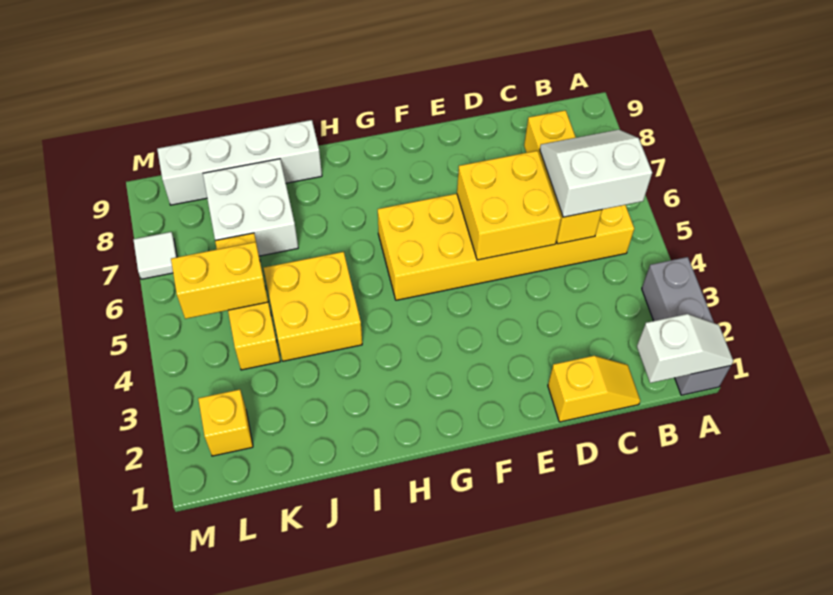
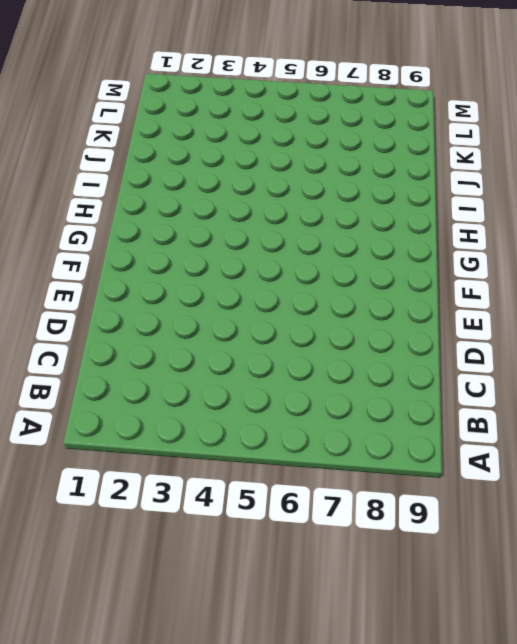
none -> grey 1x3 brick [642,257,731,395]
none -> yellow 2x6 brick [378,194,634,300]
none -> yellow 1x2 slope [548,356,640,422]

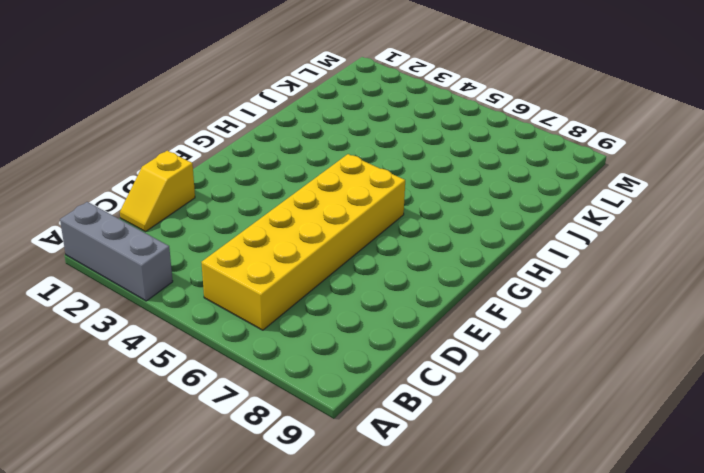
none -> yellow 2x2 brick [264,252,362,361]
none -> white 1x4 brick [157,120,322,205]
none -> white 2x2 brick [203,159,298,256]

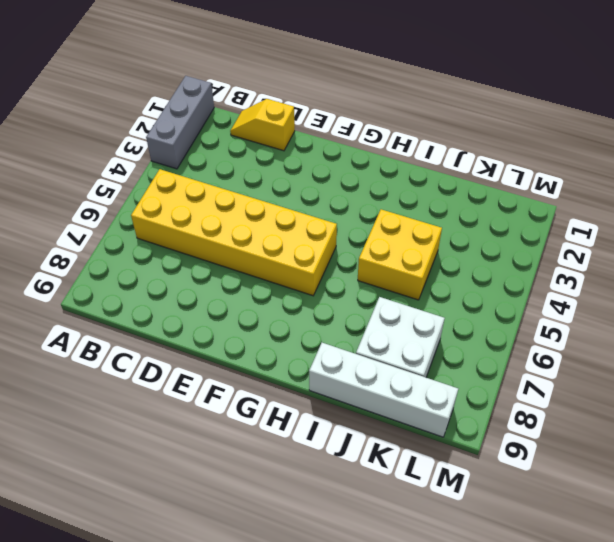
none -> yellow 1x3 brick [215,233,280,370]
none -> yellow 1x1 brick [198,390,253,456]
none -> white 1x1 tile [133,232,177,279]

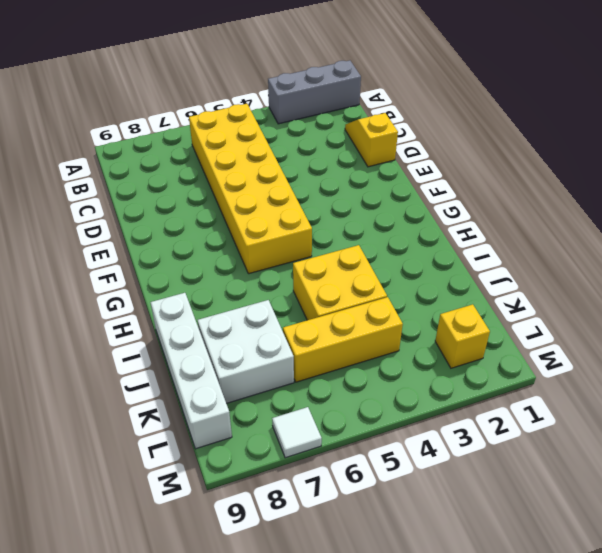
none -> white 1x2 slope [637,314,733,383]
none -> yellow 1x3 brick [524,110,602,244]
none -> yellow 2x2 brick [457,151,561,260]

